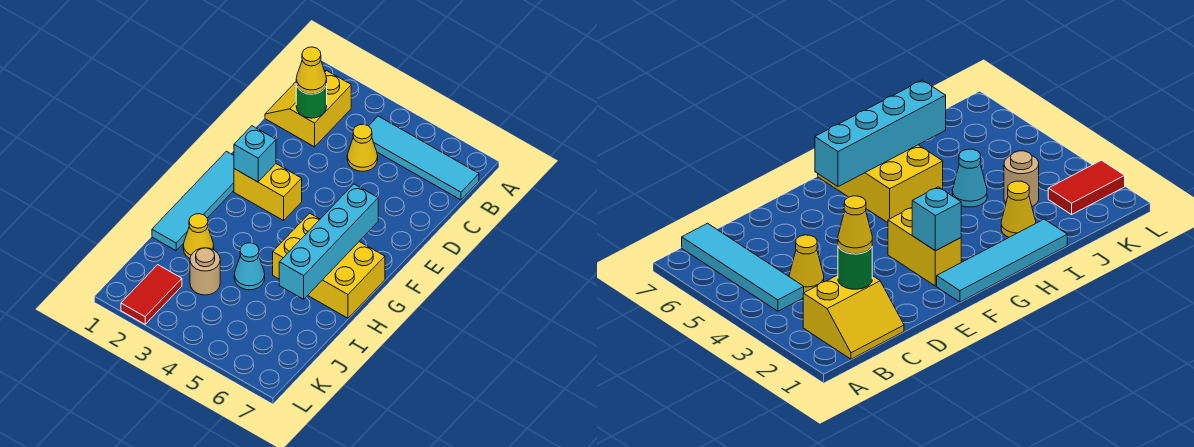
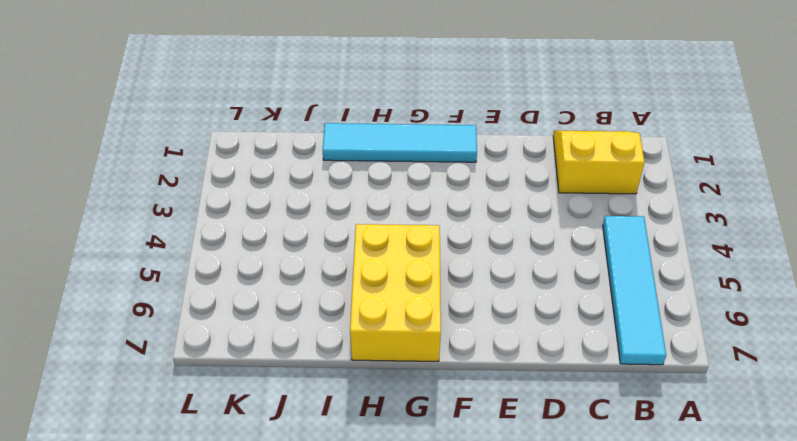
none -> yellow 1x1 cone [347,124,378,171]
none -> yellow 1x2 brick [234,164,302,221]
none -> yellow 1x1 cone [183,214,214,258]

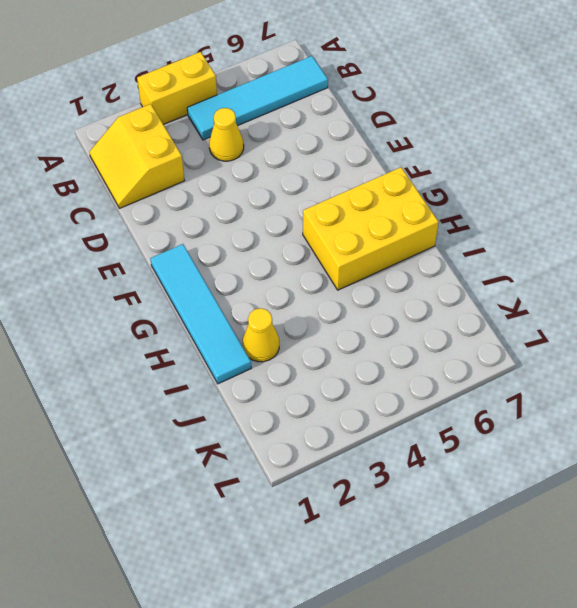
yellow 1x2 brick [137,52,217,125] -> yellow 1x2 brick moved to [234,164,302,221]
none -> cyan 1x1 cone [234,243,265,290]
none -> tan 1x1 round brick [190,248,220,295]
none -> red 1x2 tile [121,265,182,324]

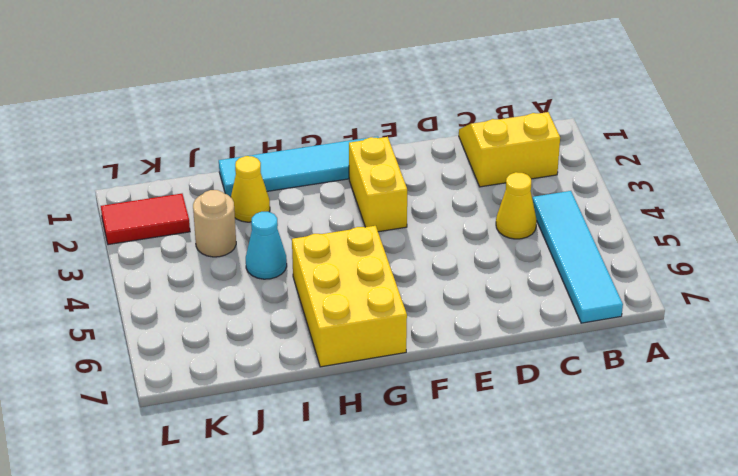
none -> green 1x1 round brick [296,84,327,118]
none -> cyan 1x1 brick [234,126,276,182]
none -> cyan 1x4 brick [279,184,378,299]

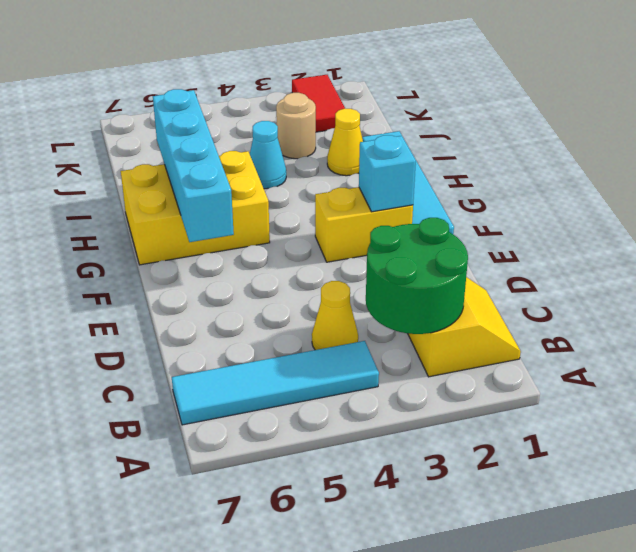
green 2x2 round brick [366,218,468,334] -> green 1x1 round brick [296,84,327,118]
none -> yellow 1x1 cone [296,47,327,94]

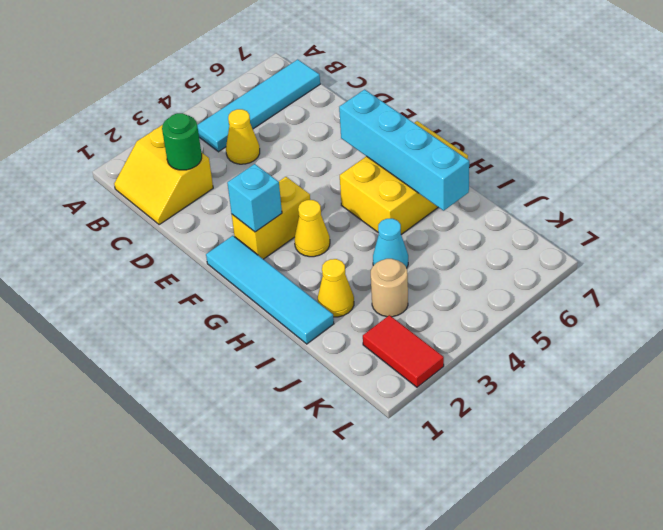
yellow 1x1 cone [295,200,330,257] -> yellow 1x1 cone moved to [296,47,327,94]

